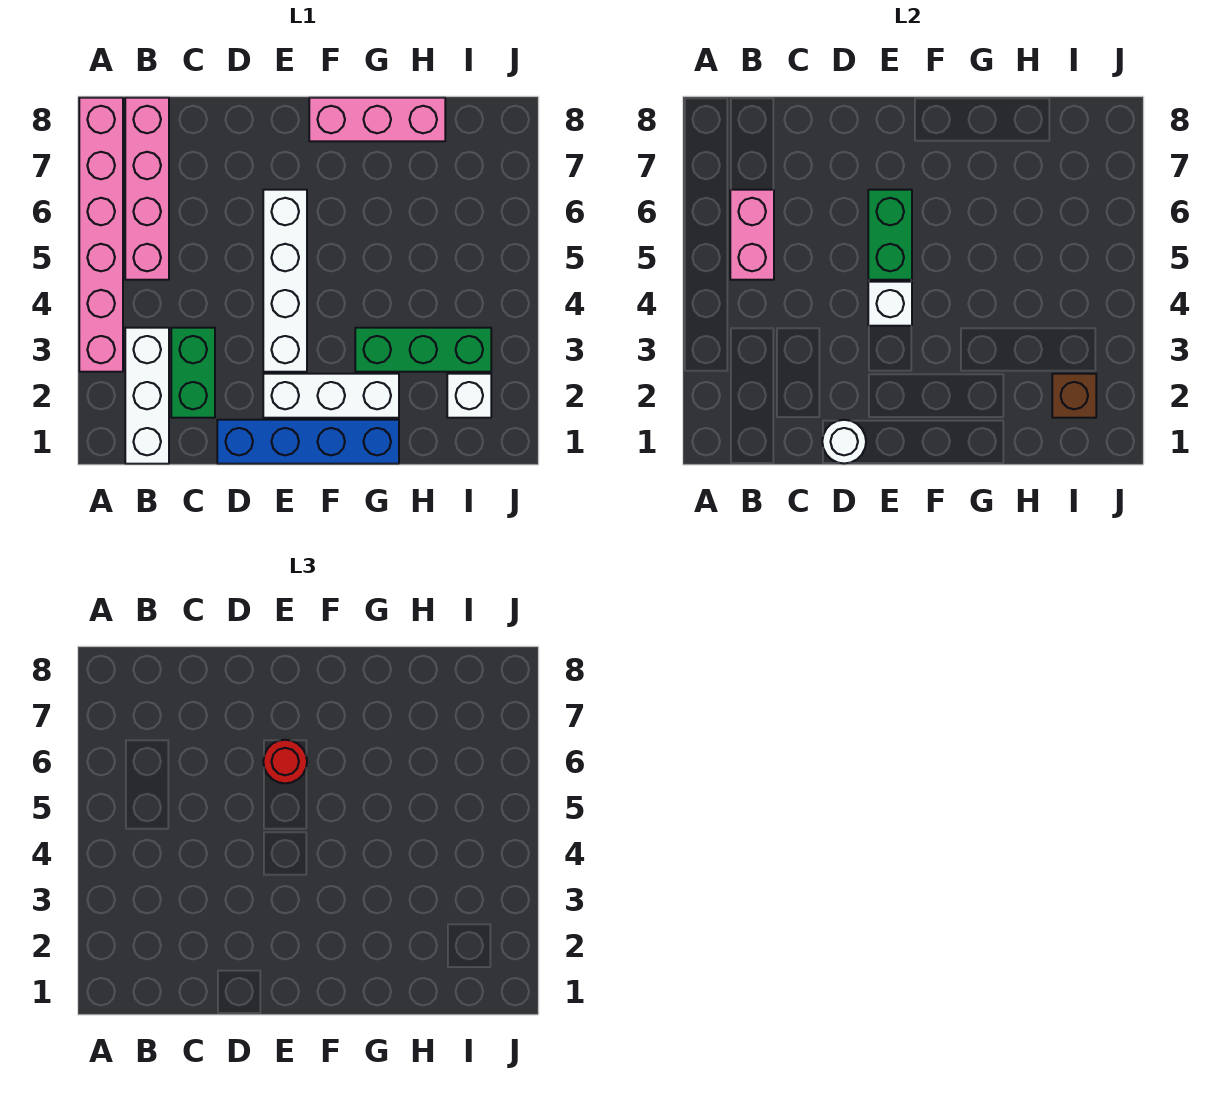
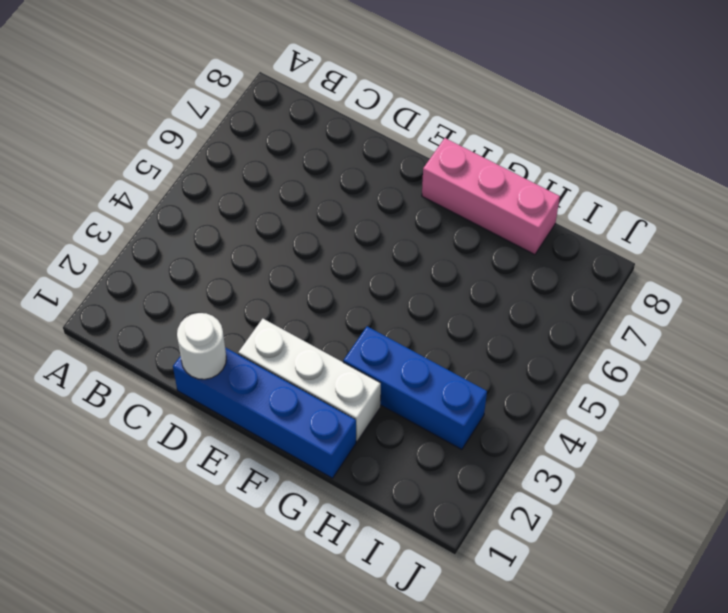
blue 1x3 brick [343,326,487,450] -> green 1x3 brick [355,328,491,372]
none -> pink 1x6 brick [79,98,123,372]
none -> white 1x3 brick [125,328,169,464]
none -> pink 1x4 brick [125,98,169,280]

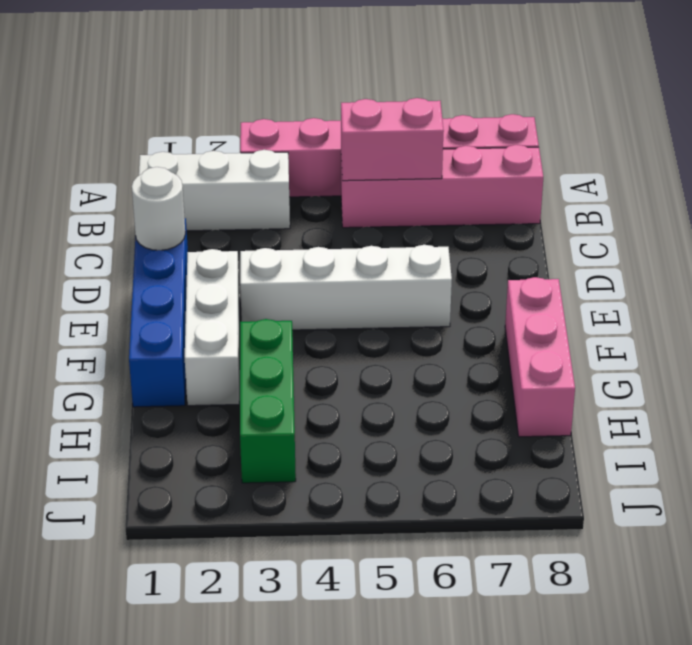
none -> green 1x2 brick [171,328,215,418]
none -> white 1x1 brick [447,374,491,418]
none -> white 1x1 brick [868,282,912,326]

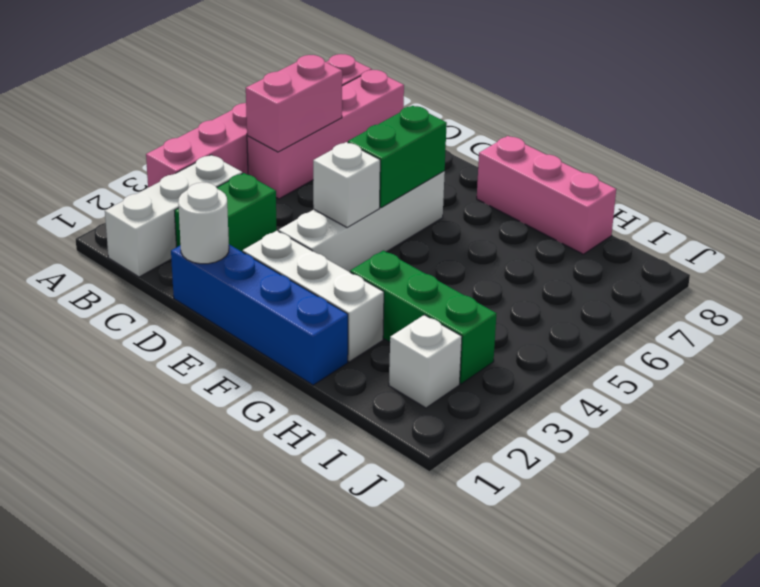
none -> brown 1x1 brick [1052,374,1096,418]
none -> red 1x1 round brick [263,740,307,783]

